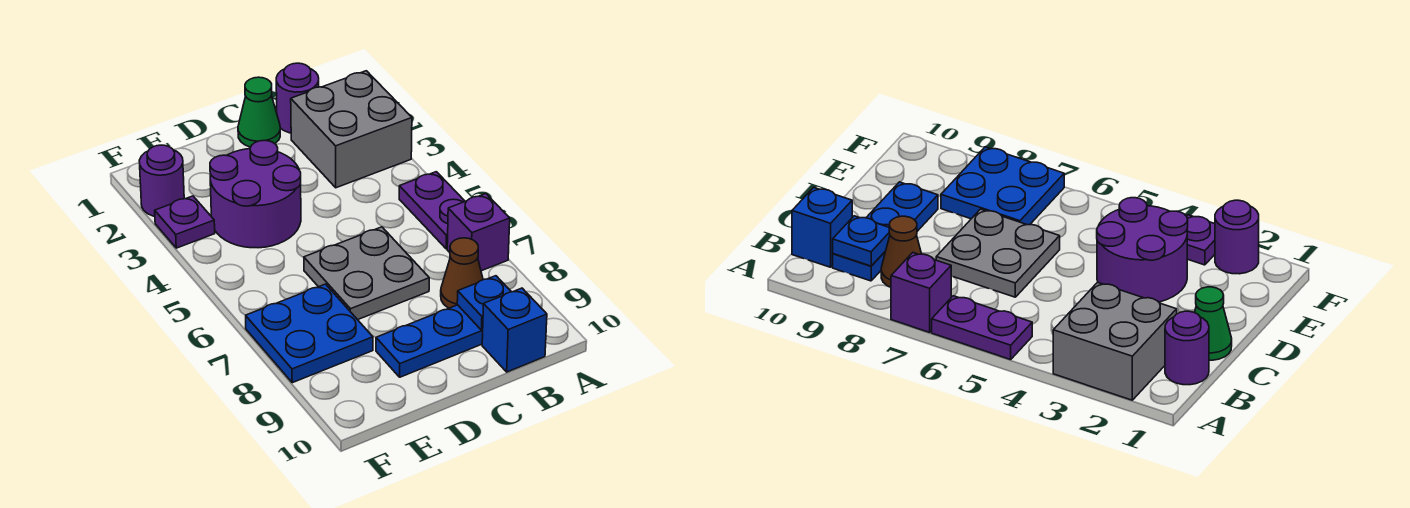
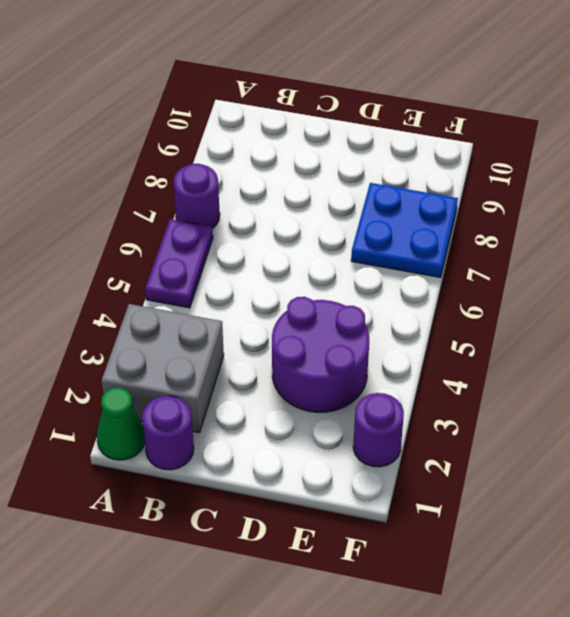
green 1x1 cone [97,388,145,460] -> green 1x1 cone moved to [238,77,280,147]
purple 1x1 round brick [174,164,220,228] -> purple 1x1 brick [447,194,510,271]
none -> brown 1x1 cone [441,238,483,308]
none -> blue 1x3 plate [376,305,483,377]
none -> blue 1x1 brick [482,288,547,372]

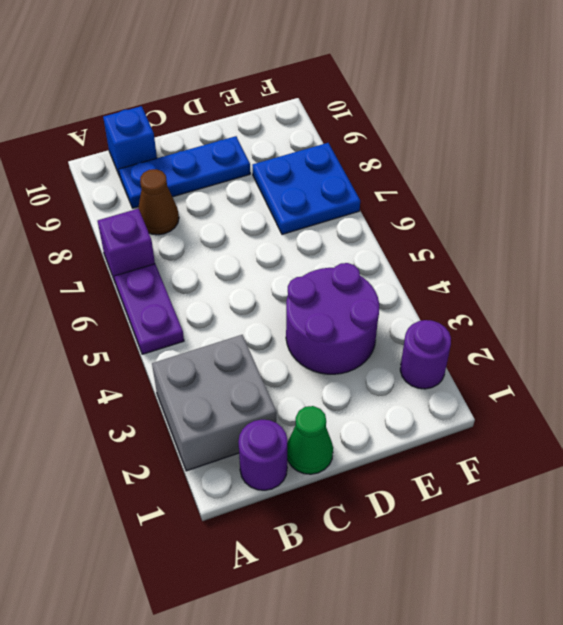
none -> grey 2x2 plate [304,227,429,320]
none -> purple 1x1 plate [155,196,215,248]
none -> blue 1x1 plate [457,276,511,330]

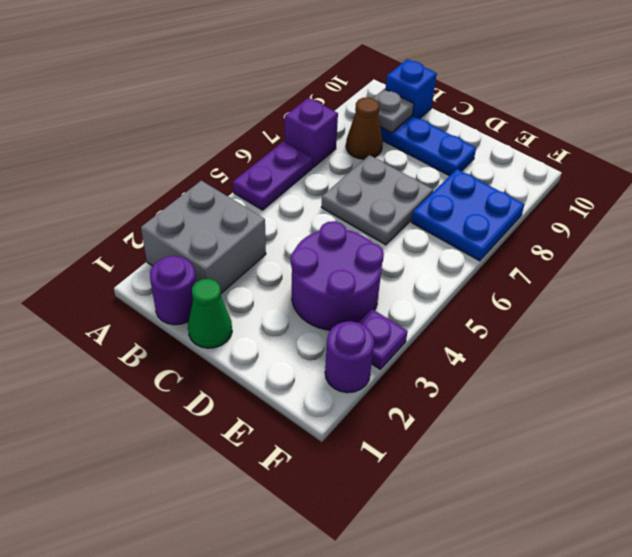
grey 1x1 plate [373,89,414,133] -> blue 1x1 plate [457,276,511,330]

